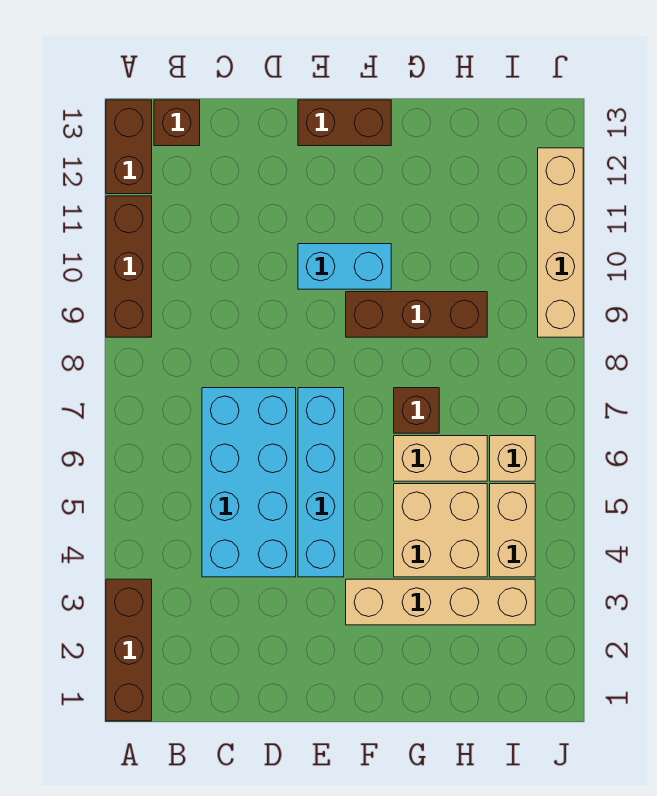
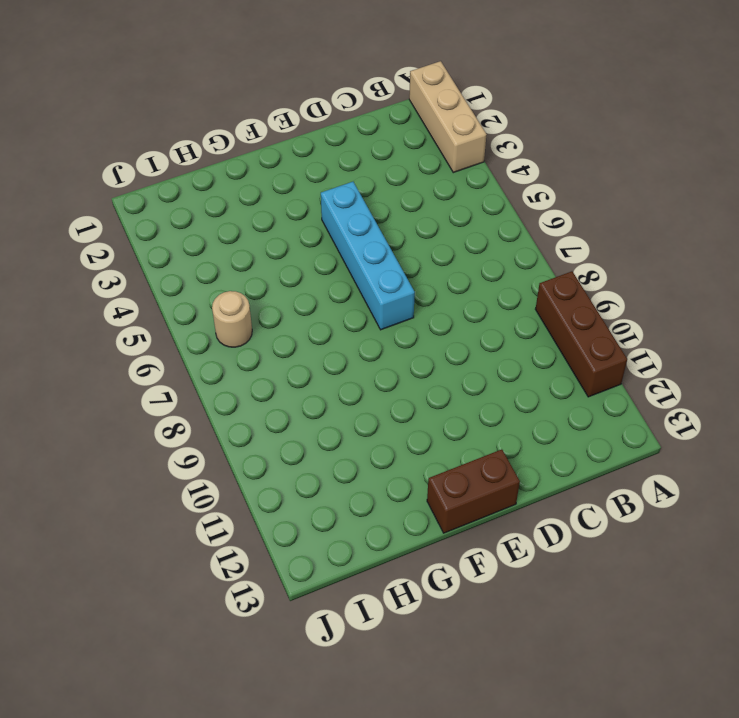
tan 1x3 brick [409,61,487,173] -> brown 1x3 brick [106,579,152,721]
tan 1x1 round brick [212,291,252,347] -> tan 1x1 brick [490,436,535,481]
none -> brown 1x2 brick [106,100,152,194]
none -> brown 1x1 brick [154,100,200,146]
none -> cyan 2x4 brick [202,388,296,577]

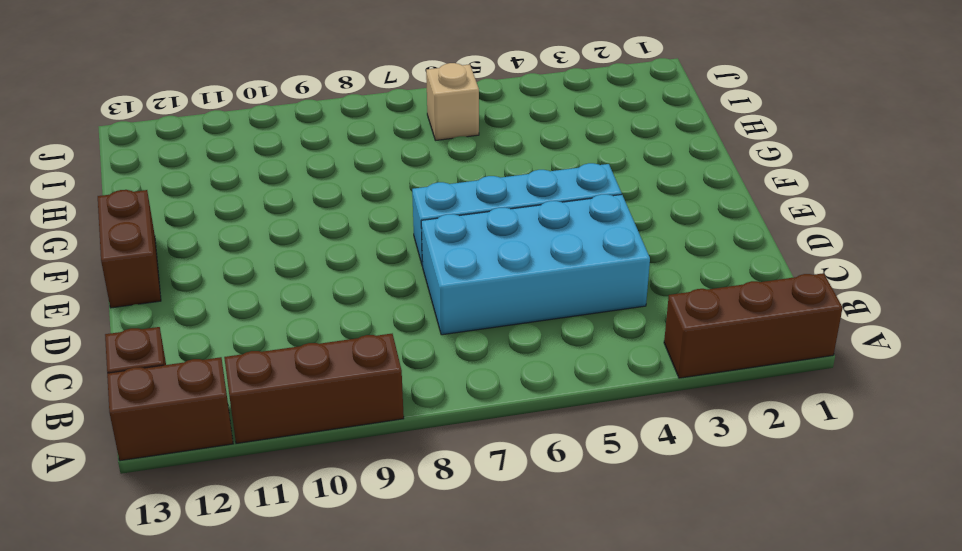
none -> cyan 1x2 brick [298,244,391,289]
none -> tan 1x4 brick [346,579,535,625]
none -> brown 1x3 brick [346,292,487,337]

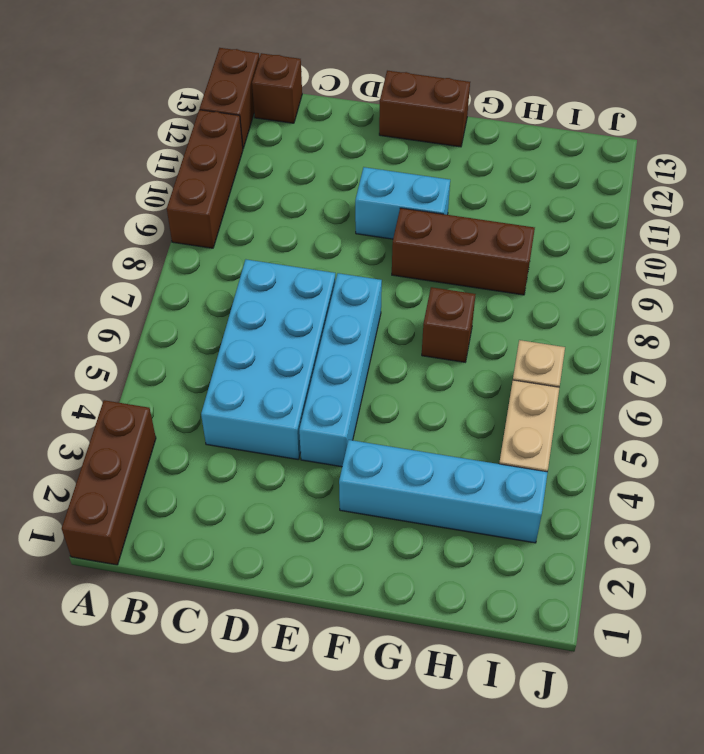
cyan 1x4 brick [339,440,548,543] -> tan 1x4 brick [346,579,535,625]
none -> tan 2x2 brick [394,484,487,577]
none -> tan 1x2 brick [394,436,487,481]
none -> tan 1x4 brick [538,148,583,337]

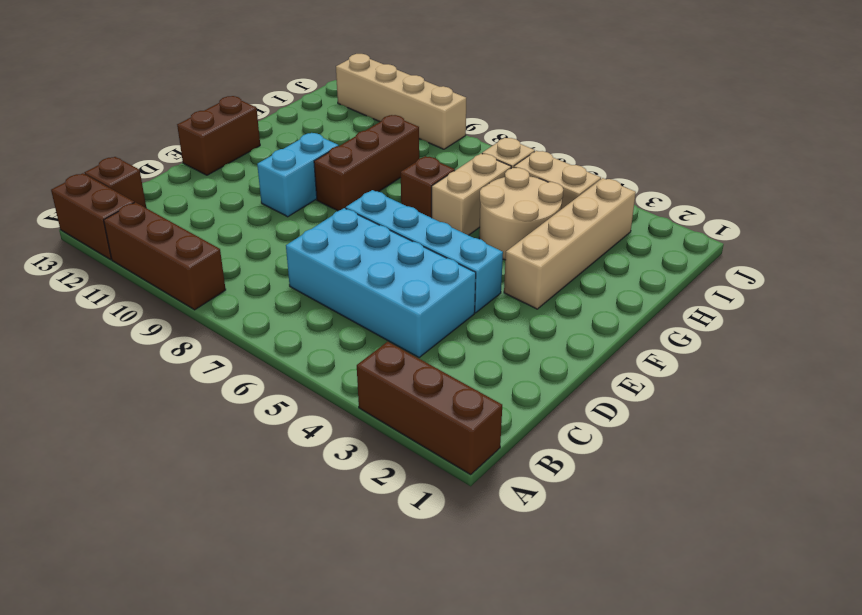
tan 2x2 round brick [479,168,563,260] -> tan 2x2 brick [394,484,487,577]

